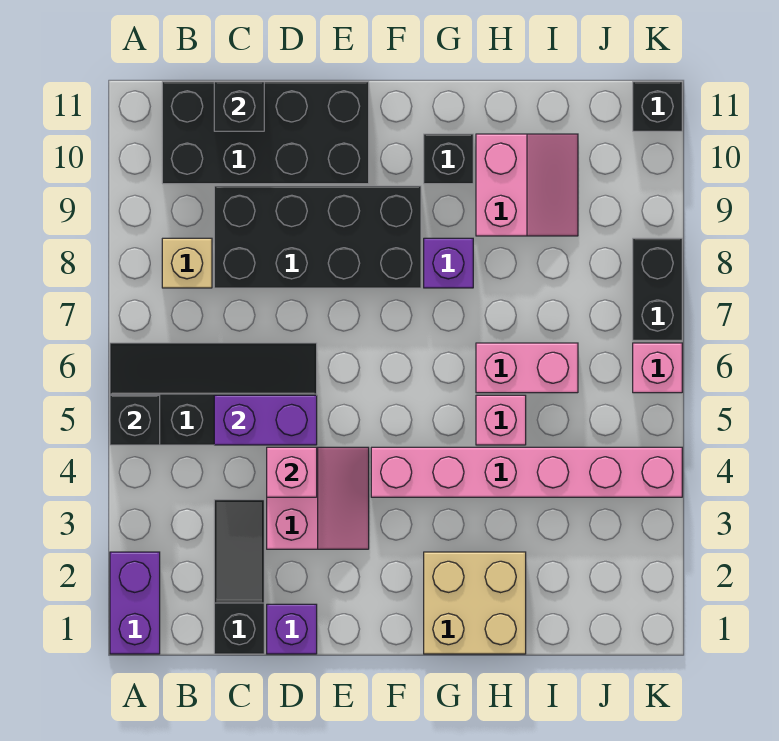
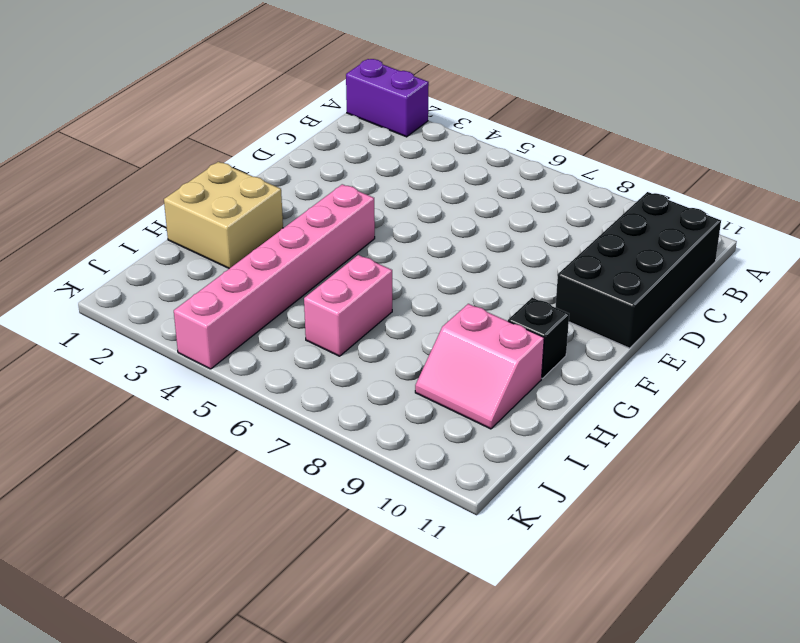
none -> black 2x4 slope [110,343,317,445]
none -> tan 1x1 brick [162,238,212,288]
none -> black 1x3 slope [214,500,264,654]

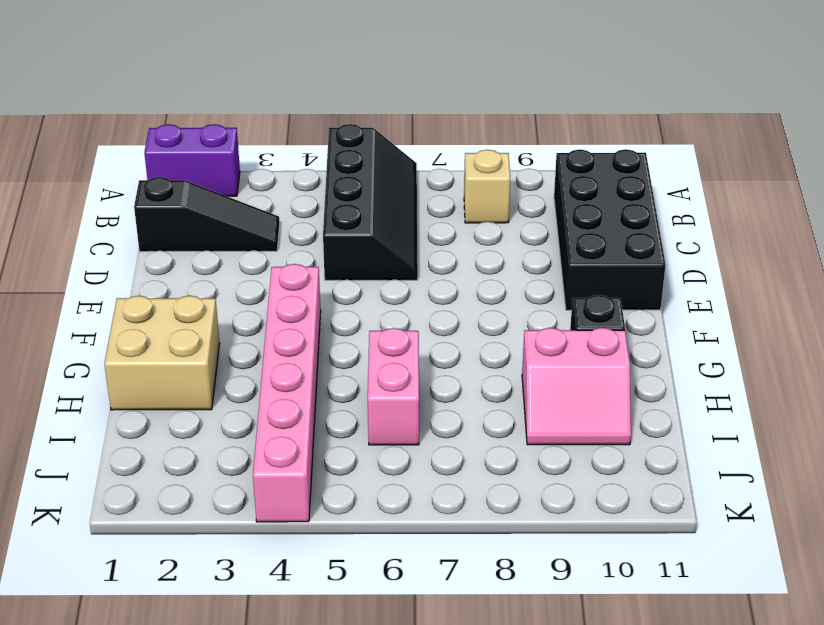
none -> black 2x4 brick [214,186,421,288]
none -> purple 1x1 brick [267,604,317,654]
none -> pink 2x2 slope [267,447,369,549]

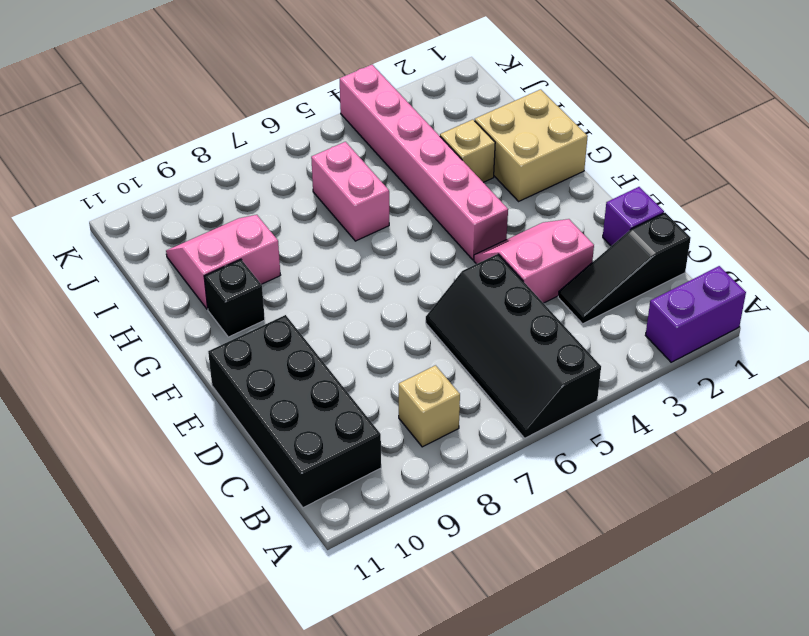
tan 1x1 brick [440,120,495,182] -> none
none -> black 2x4 brick [214,186,421,288]
none -> purple 1x1 brick [424,238,473,288]
none -> pink 1x1 brick [476,395,526,445]

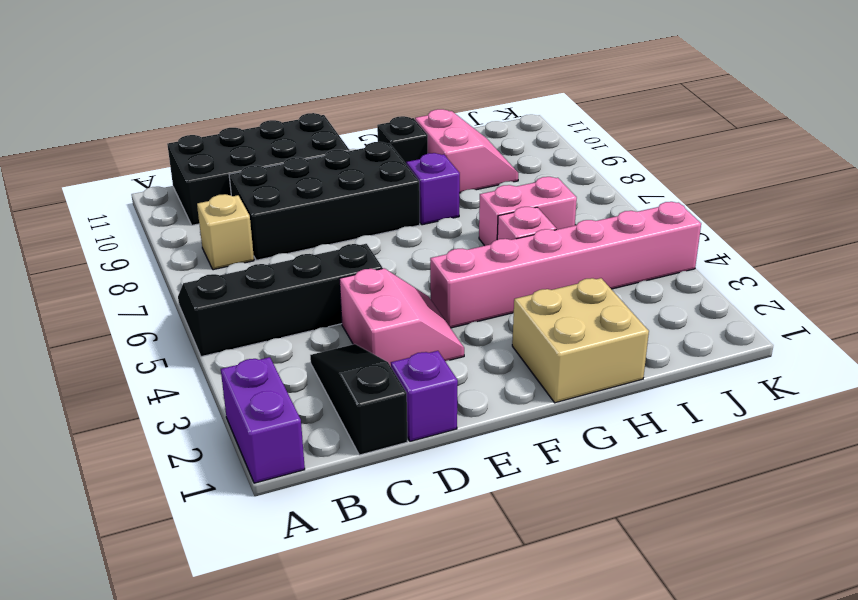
none -> pink 1x1 brick [633,343,682,393]
none -> black 1x2 brick [633,238,682,340]
none -> black 1x1 brick [633,82,682,131]

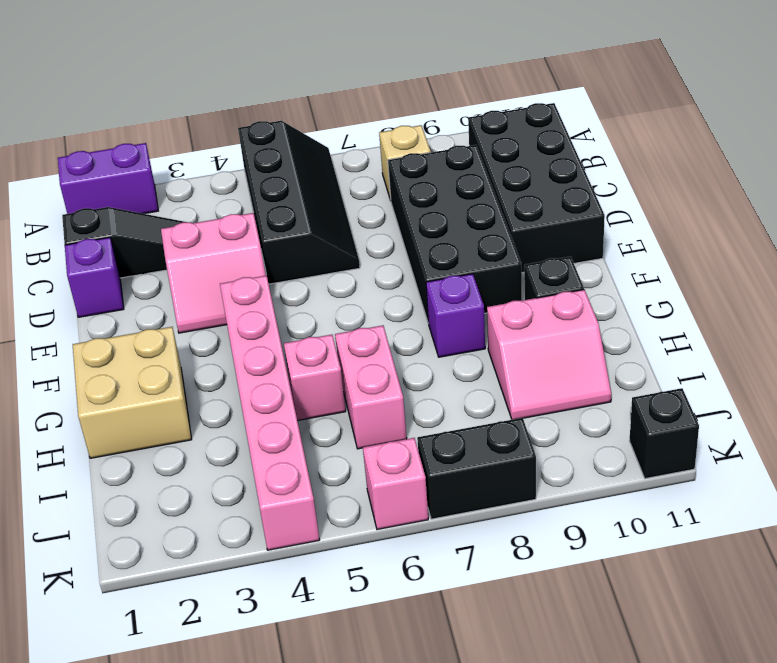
none -> black 1x1 brick [110,395,160,445]
none -> purple 1x2 brick [214,395,317,445]
none -> black 1x1 brick [214,82,264,131]

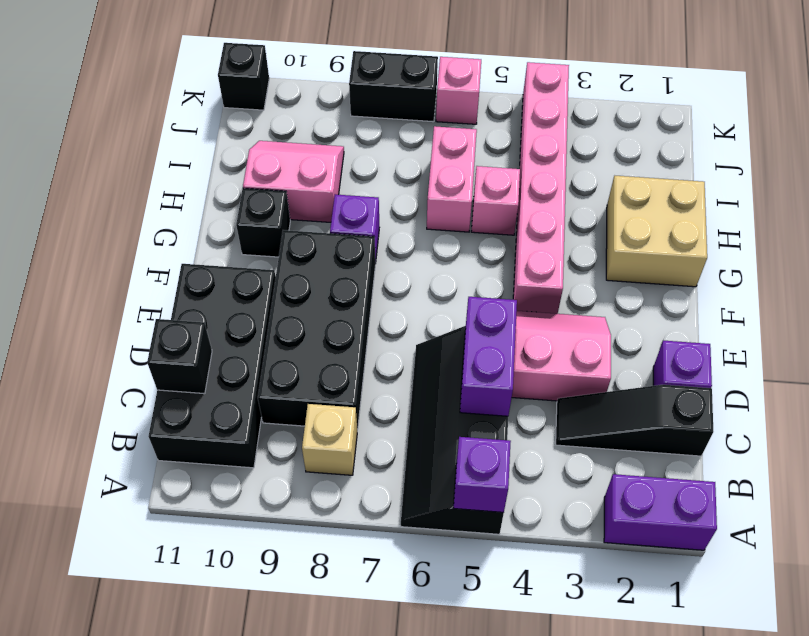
purple 1x1 brick [453,437,511,513] -> black 1x1 brick [110,395,160,445]
none -> pink 1x1 brick [267,447,317,497]

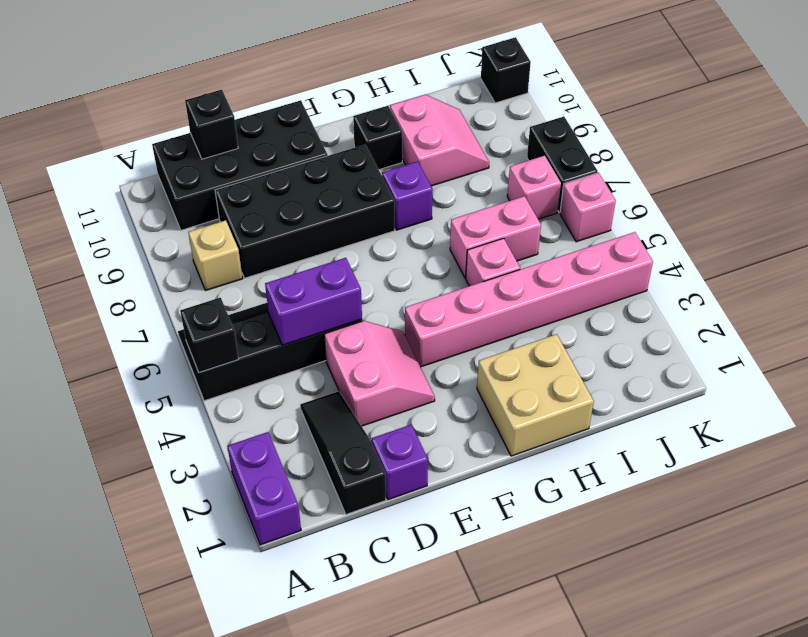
pink 1x1 brick [507,156,561,219] -> pink 1x1 brick moved to [267,447,317,497]

